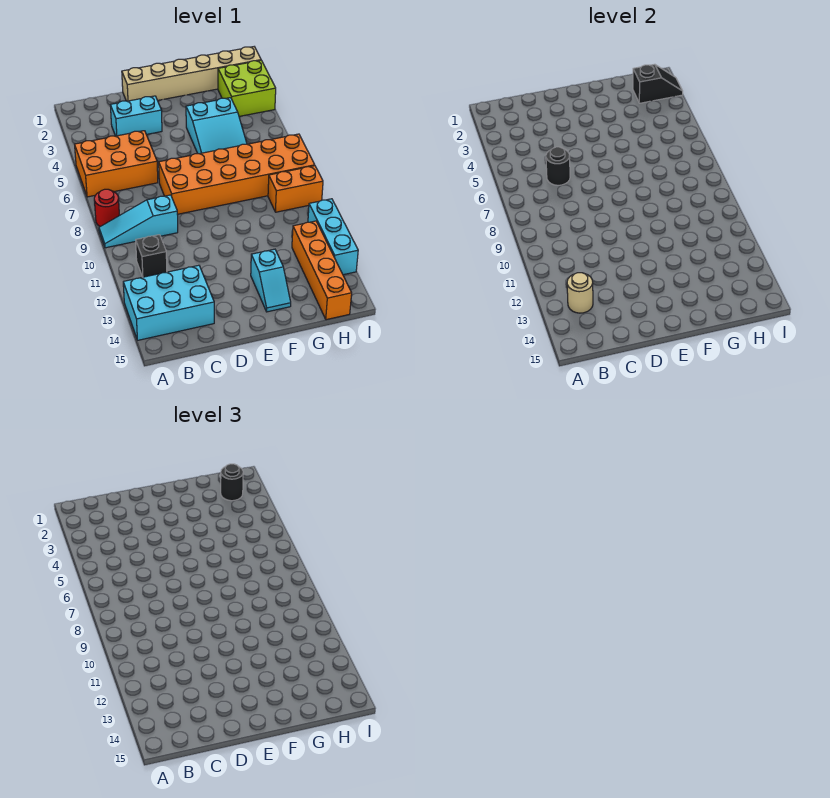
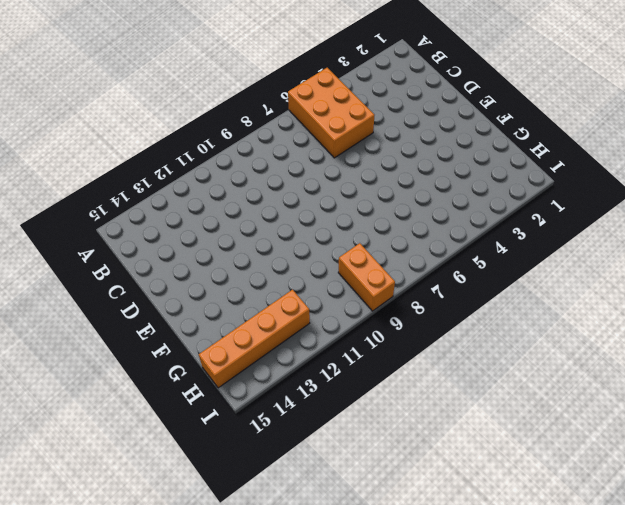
none -> red 1x1 round brick [94,189,119,227]
none -> cyan 1x3 slope [99,195,178,248]
none -> cyan 2x3 brick [123,265,214,340]

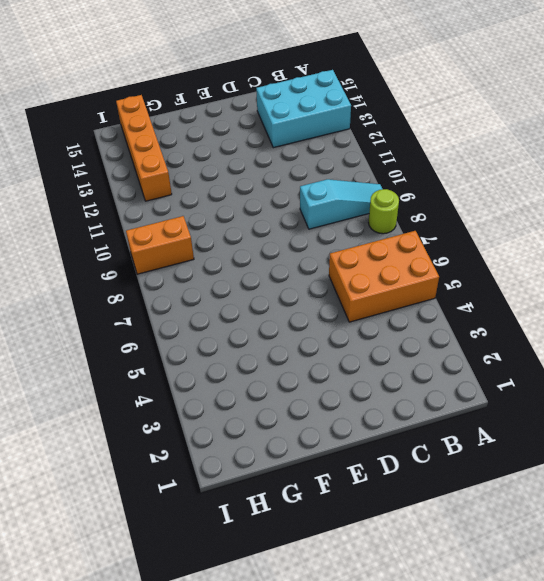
lime 1x1 round brick [368,189,399,234] -> red 1x1 round brick [94,189,119,227]
none -> black 1x1 brick [136,235,167,277]
none -> cyan 1x2 brick [110,96,162,136]
none -> tan 1x6 brick [122,47,261,101]

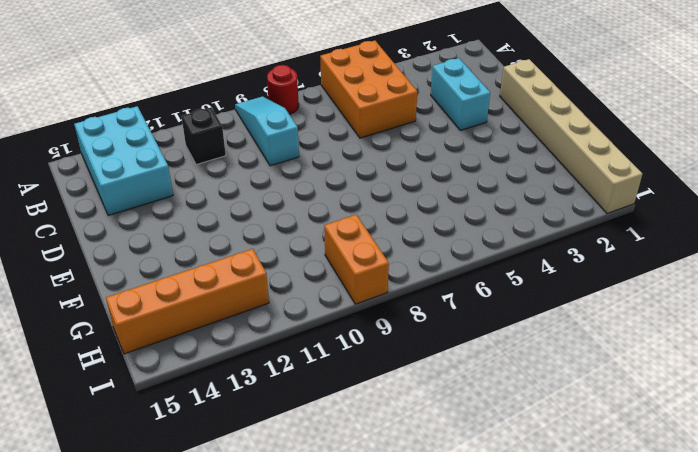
none -> orange 2x6 brick [159,134,315,214]
none -> cyan 2x3 slope [186,98,247,154]
none -> cyan 1x2 slope [251,249,291,312]

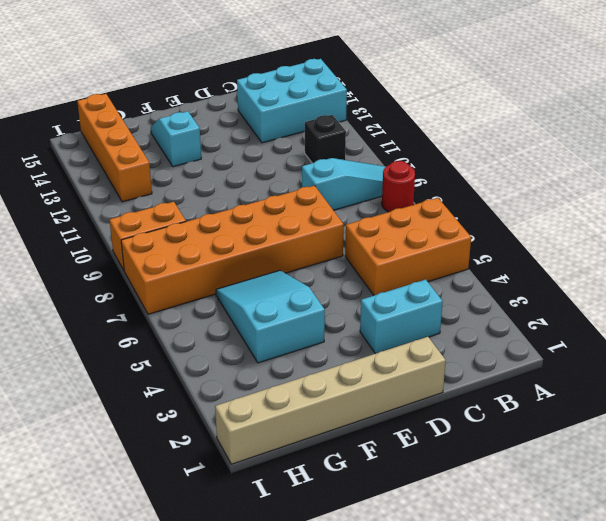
none -> lime 2x2 brick [218,60,276,116]
none -> cyan 1x3 brick [308,199,358,275]
none -> tan 1x1 round brick [567,273,593,313]

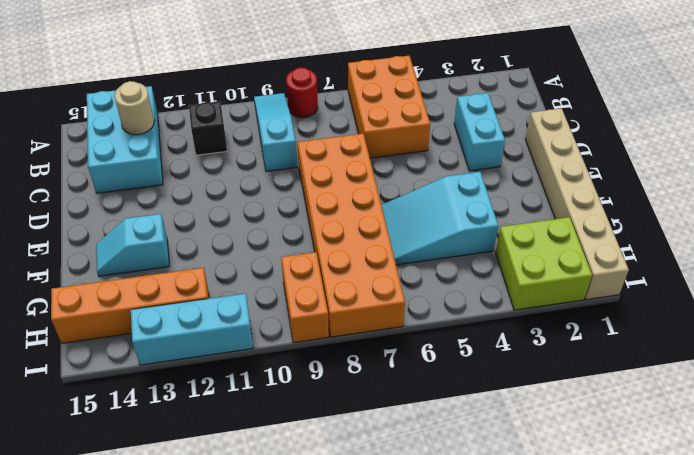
none -> black 1x1 round brick [546,147,570,185]
none -> black 1x2 slope [633,64,683,103]
none -> black 1x1 round brick [221,464,243,501]

